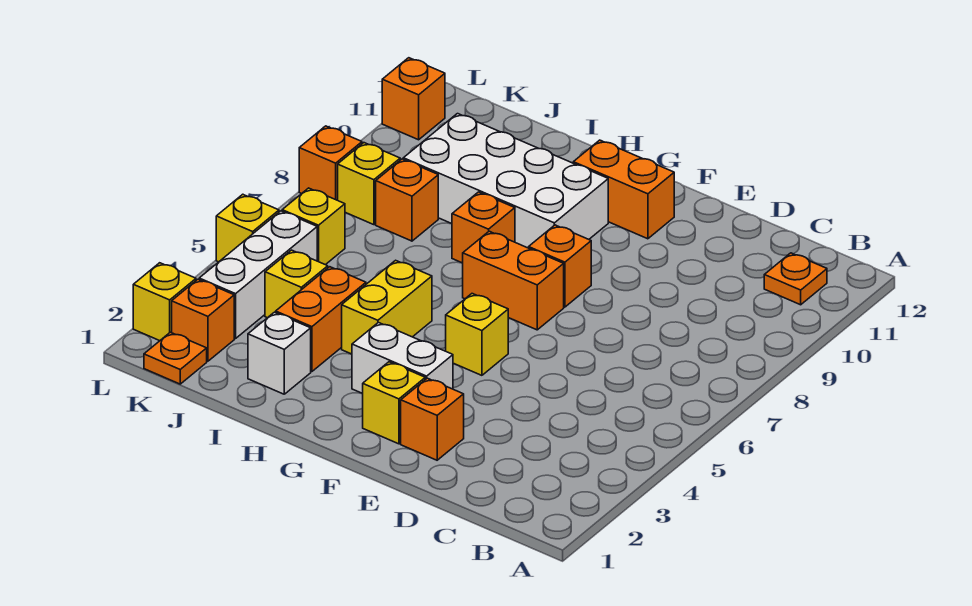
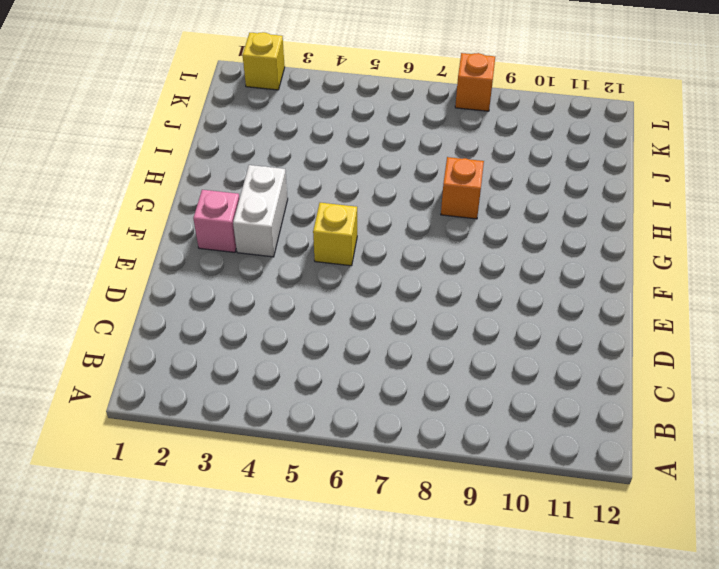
pink 1x1 brick [193,190,240,252] -> yellow 1x1 brick [363,362,425,444]
none -> orange 1x1 plate [764,253,827,305]
none -> orange 1x1 brick [401,378,464,460]
none -> orange 1x2 brick [463,231,564,330]

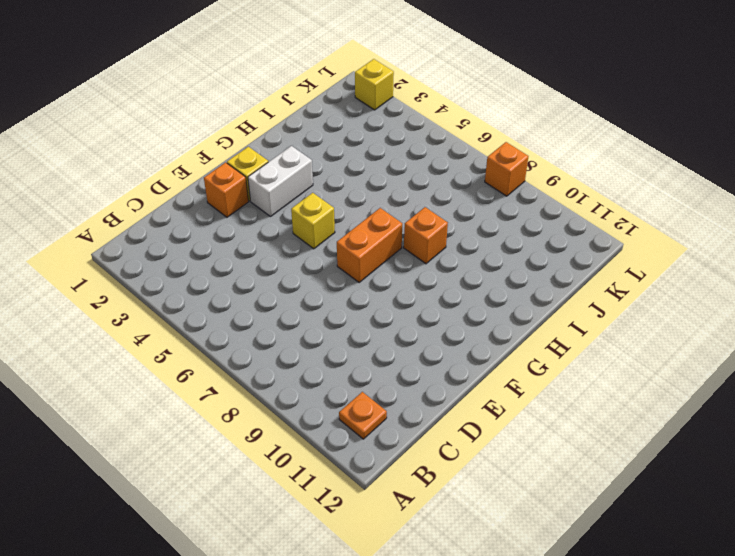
none -> orange 1x1 brick [529,225,591,307]
none -> orange 1x2 brick [573,140,674,239]
none -> white 2x4 brick [403,114,608,248]

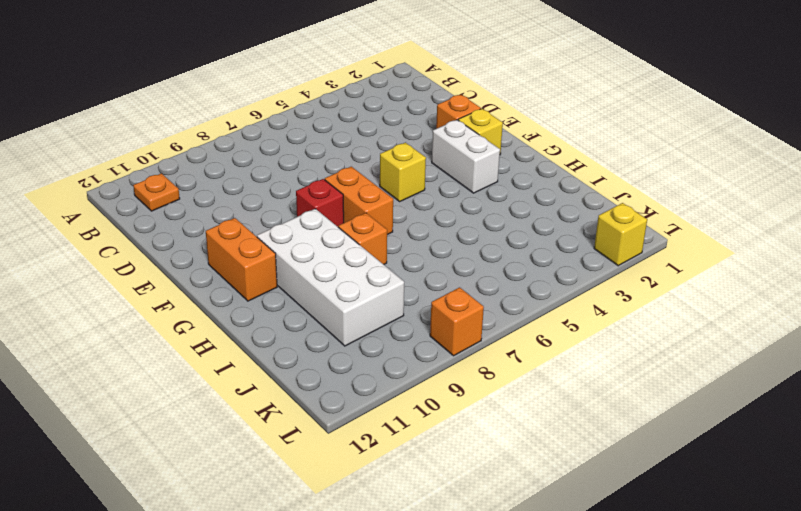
red 1x1 brick [296,179,344,227] -> orange 1x1 brick [529,225,591,307]
none -> yellow 1x2 brick [342,260,432,354]
none -> white 1x1 brick [248,312,311,394]
none -> orange 1x2 brick [276,267,366,372]

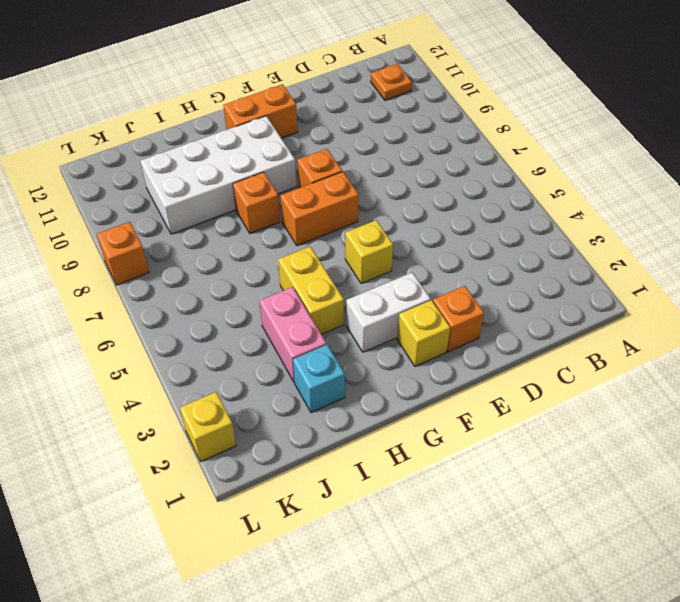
cyan 1x1 brick [293,345,345,413] -> white 1x1 brick [248,312,311,394]
pink 1x2 brick [260,287,327,382] -> orange 1x2 brick [276,267,366,372]
none -> yellow 1x1 brick [265,250,328,318]
none -> orange 1x1 brick [376,159,438,241]
none -> orange 1x1 plate [144,332,207,384]

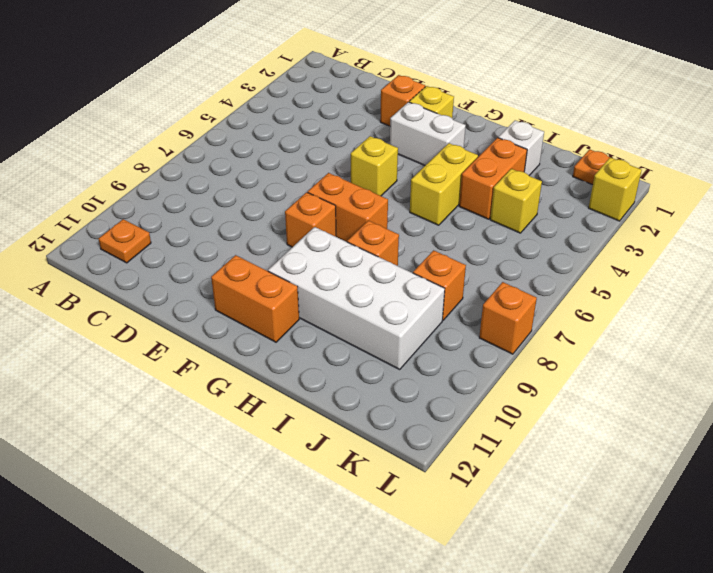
none -> orange 1x1 brick [172,279,234,361]
none -> white 1x3 brick [199,211,317,339]
none -> yellow 1x1 brick [282,188,345,265]

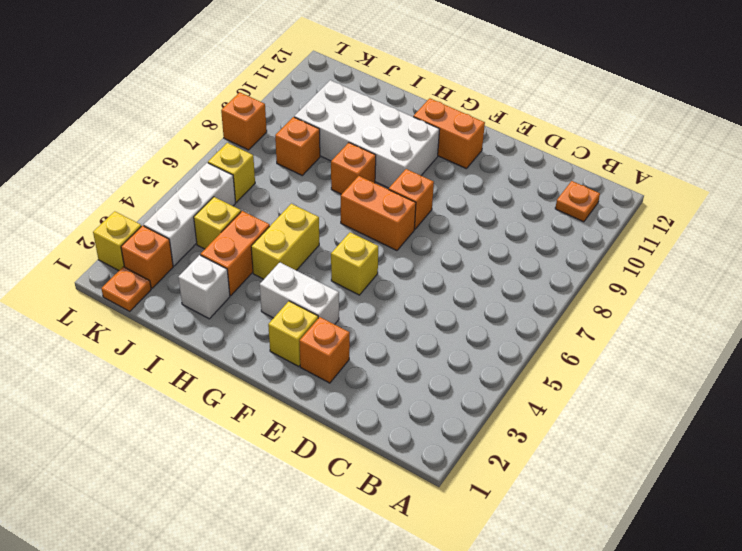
none -> yellow 1x1 brick [338,143,400,225]
none -> yellow 1x1 brick [216,194,279,262]
none -> orange 1x1 brick [382,58,445,140]

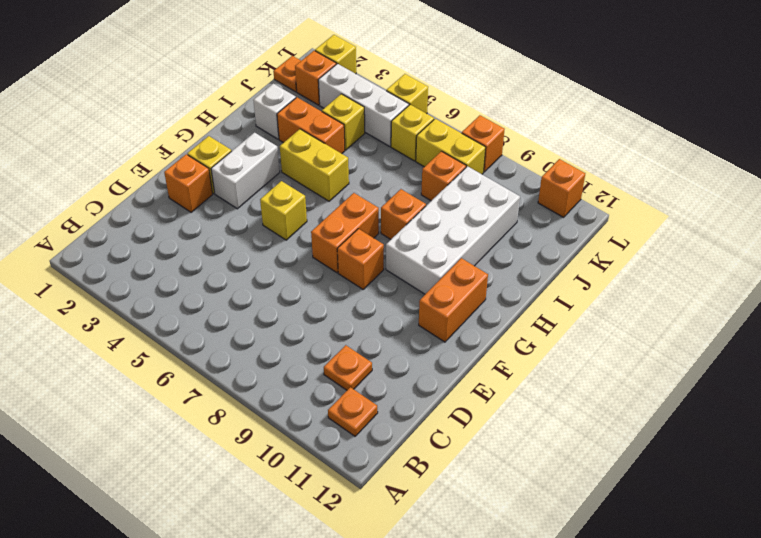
orange 1x1 plate [324,345,372,390] -> none
yellow 1x2 brick [416,119,486,174] -> yellow 1x1 brick [338,143,400,225]

